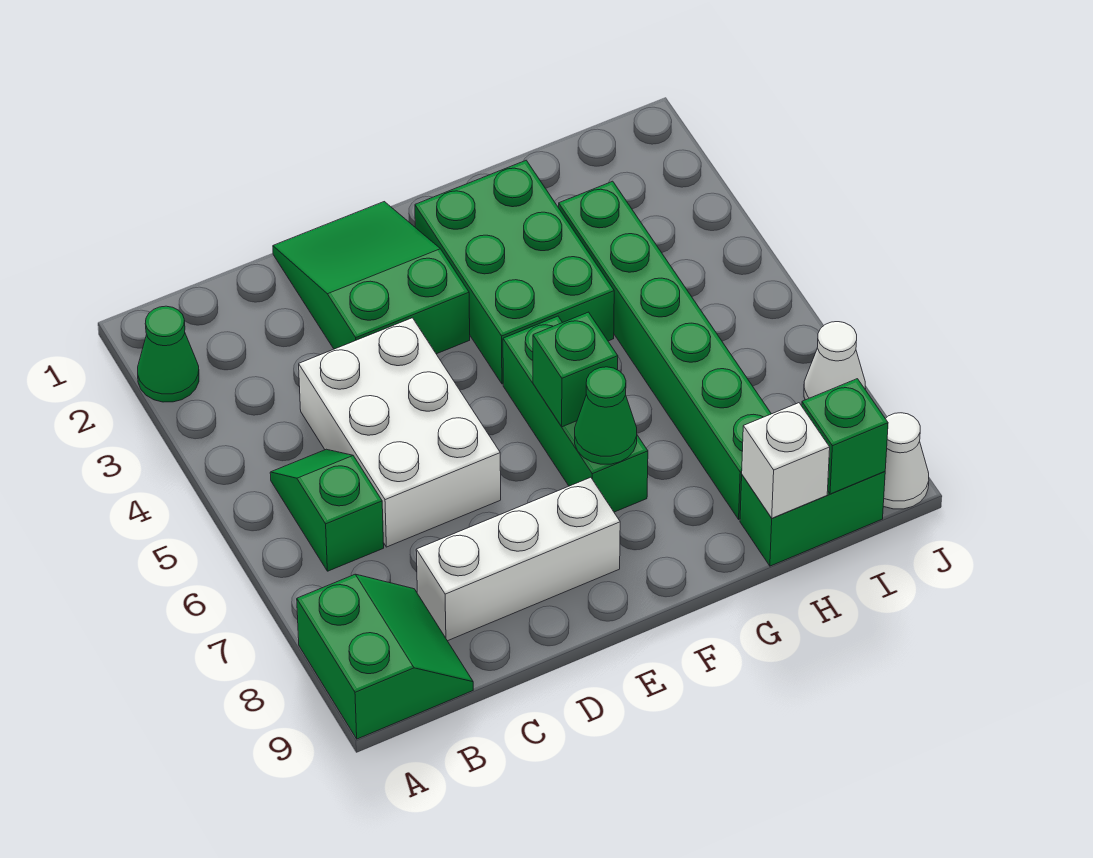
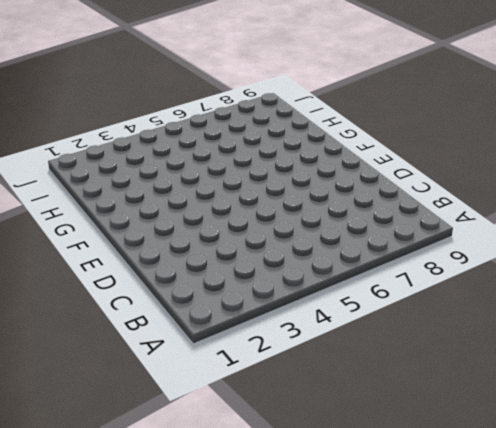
none -> green 1x1 cone [138,306,199,402]
none -> green 2x2 slope [297,574,473,739]
none -> green 1x2 slope [270,449,384,571]

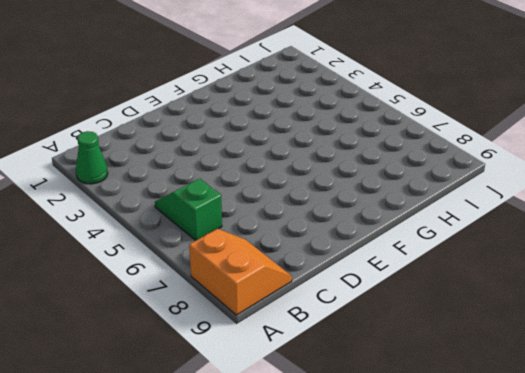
orange 2x2 slope [189,229,292,315] -> green 2x2 slope [297,574,473,739]
none -> white 2x3 brick [299,318,501,547]
none -> white 1x3 brick [416,477,620,641]
none -> green 2x3 slope [273,202,470,354]

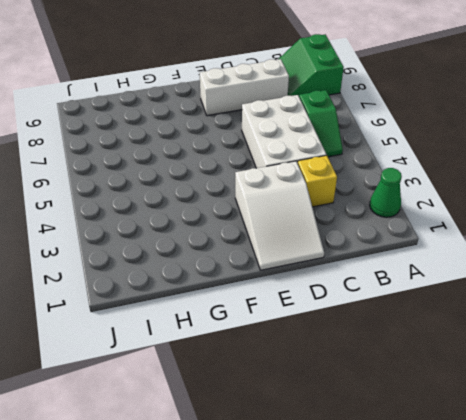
yellow 1x1 brick [298,155,337,207] -> none
white 2x3 slope [235,161,324,270] -> green 2x3 slope [273,202,470,354]
none -> green 2x3 brick [415,160,614,384]
none -> green 1x3 brick [503,316,648,512]
none -> green 1x6 brick [559,181,771,519]

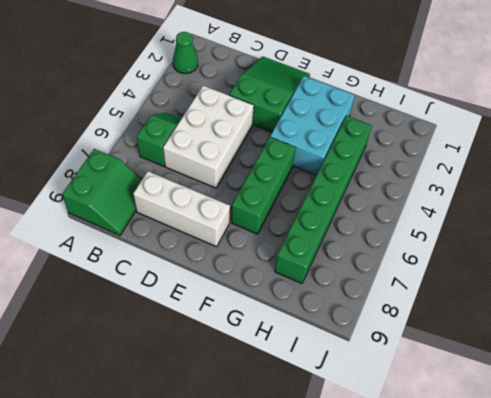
cyan 2x3 brick [270,76,355,175] -> green 2x3 brick [415,160,614,384]
none -> green 1x2 brick [740,471,885,566]
none -> white 1x1 cone [804,322,866,400]
none -> white 1x1 cone [883,413,929,509]

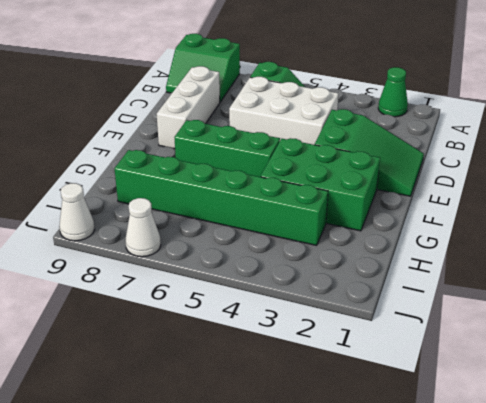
none -> green 1x2 brick [740,471,885,566]
none -> green 1x1 brick [533,312,618,427]
none -> green 1x1 cone [575,367,637,464]

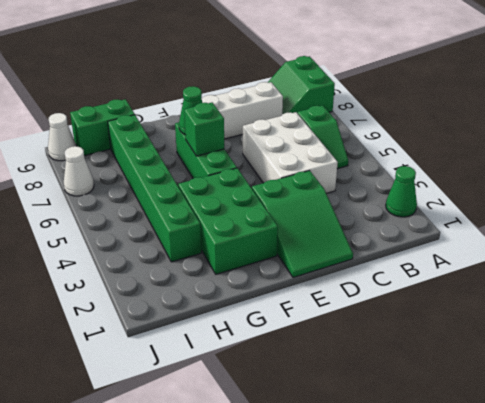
none -> white 1x1 brick [742,403,830,518]
none -> green 1x1 brick [802,379,888,494]

